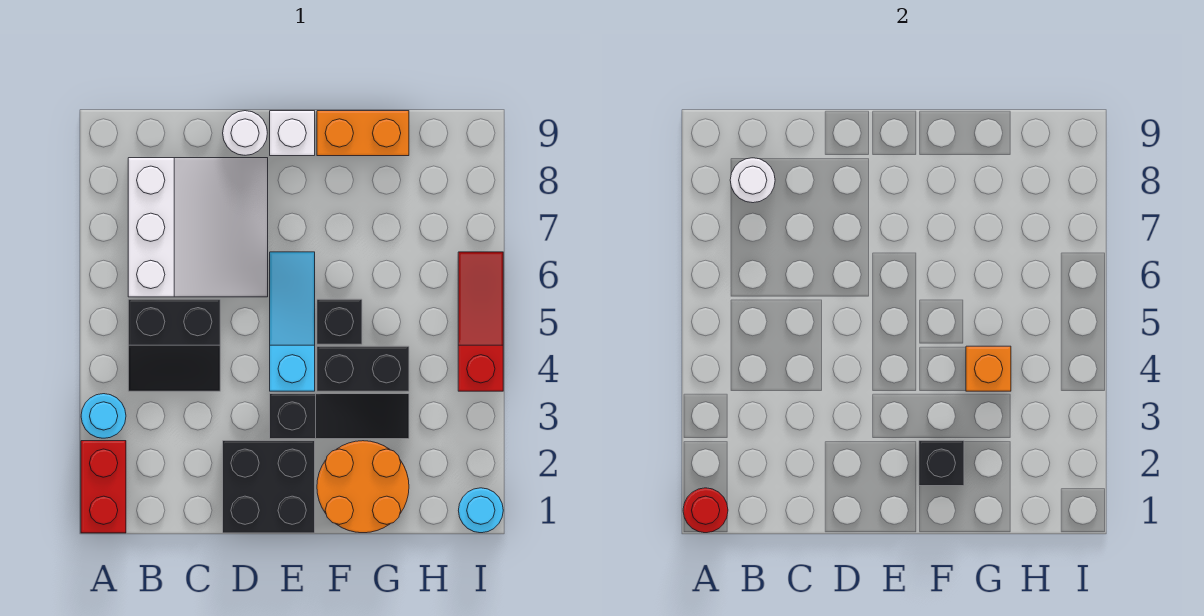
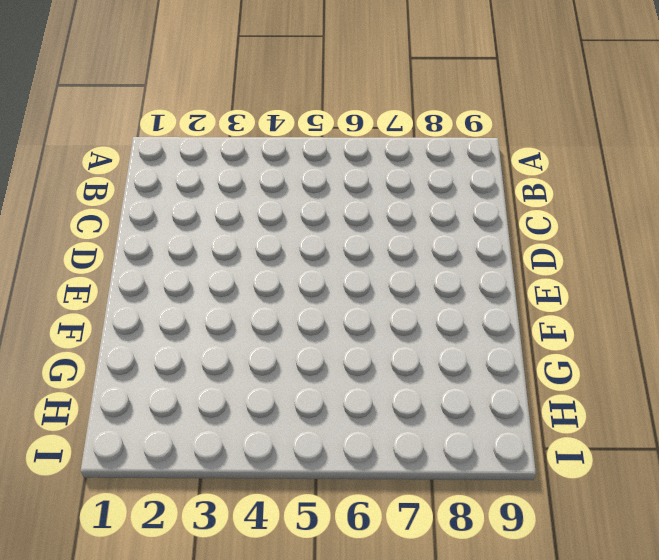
none -> red 1x2 brick [81,441,126,533]
none -> cyan 1x1 round brick [81,394,126,438]
none -> black 2x2 slope [128,299,220,391]

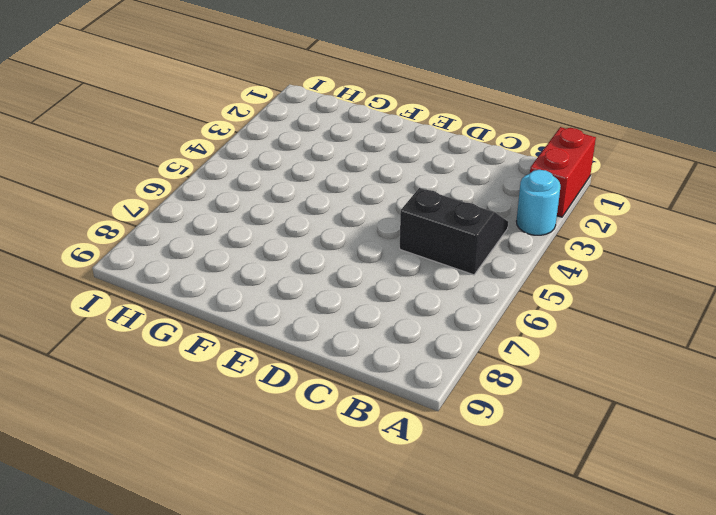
none -> white 3x3 slope [128,158,268,297]
none -> black 2x2 brick [223,441,315,533]
none -> white 1x1 round brick [223,111,267,155]

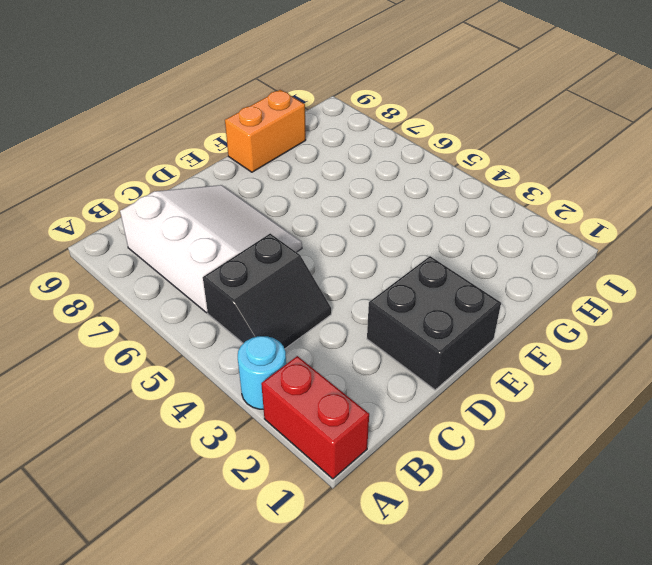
none -> white 1x1 round brick [223,111,267,155]
none -> black 1x3 slope [270,394,409,439]
none -> cyan 1x3 slope [270,252,315,391]

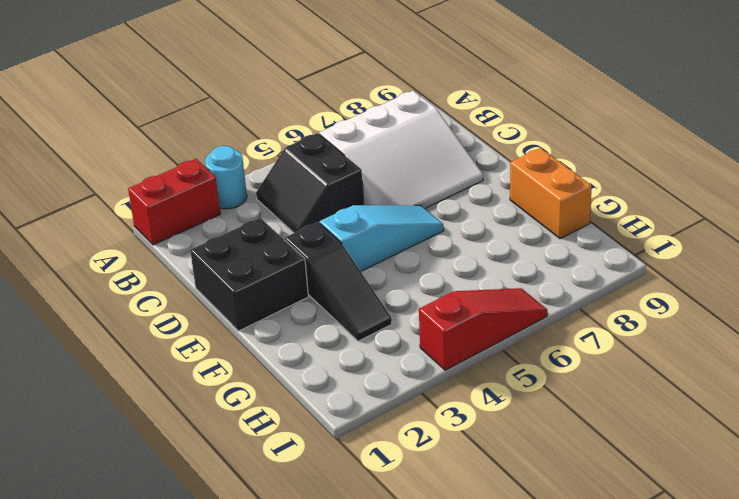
none -> white 1x1 round brick [223,111,267,155]
none -> white 1x1 brick [270,111,315,156]
none -> orange 2x2 round brick [317,441,409,533]

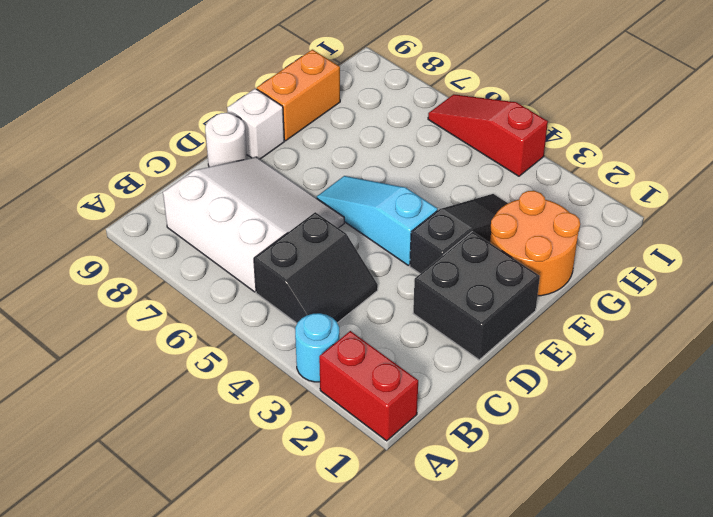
none -> black 1x2 brick [317,346,409,391]
none -> black 1x1 brick [317,299,362,344]
none -> cyan 1x1 round brick [458,488,503,533]

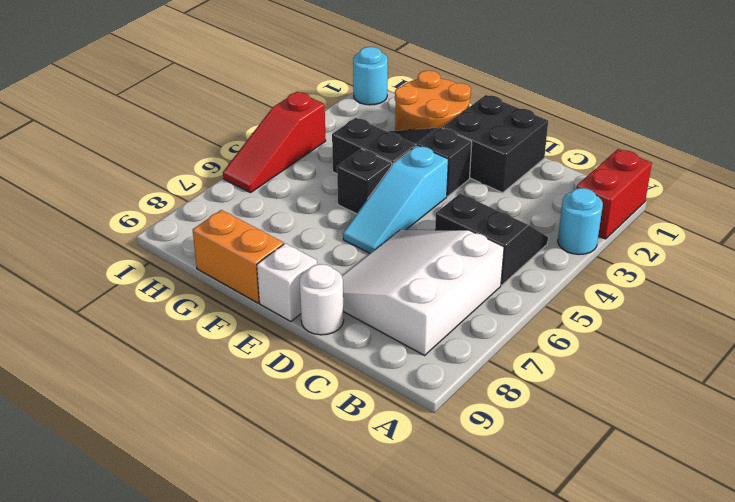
none -> red 1x1 round brick [683,488,728,533]
none -> white 1x1 round brick [730,158,775,203]
none -> black 1x1 brick [919,441,964,486]

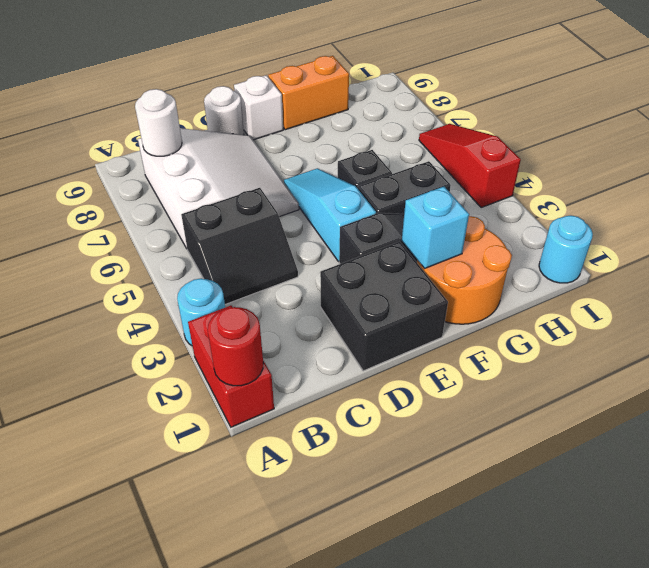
cyan 1x1 brick [402,187,469,269] -> black 1x1 brick [919,441,964,486]
none -> orange 1x1 brick [966,346,1011,391]

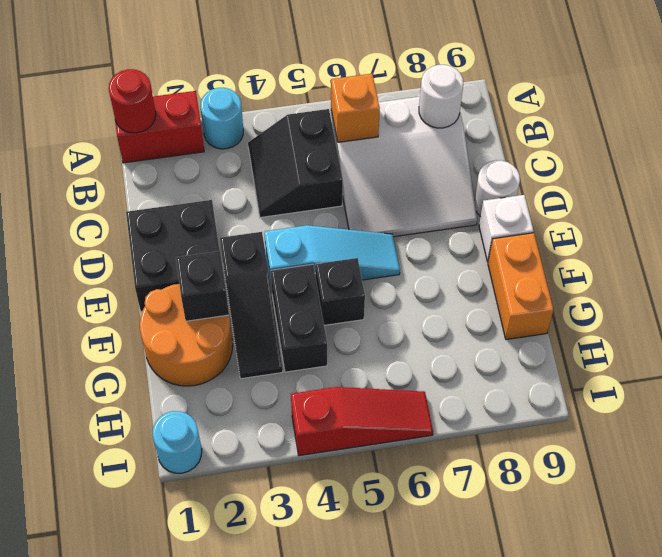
orange 1x1 brick [331,74,380,142] -> orange 1x1 brick moved to [966,346,1011,391]

